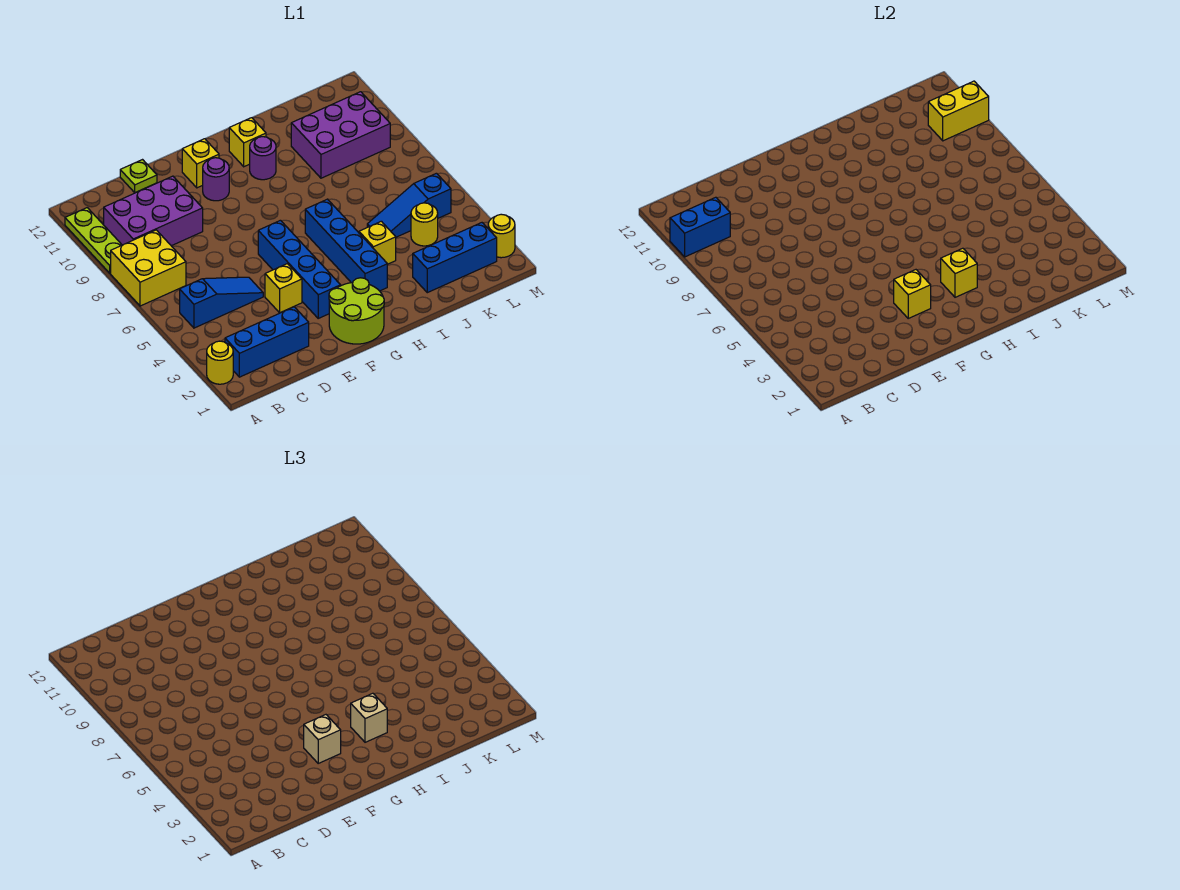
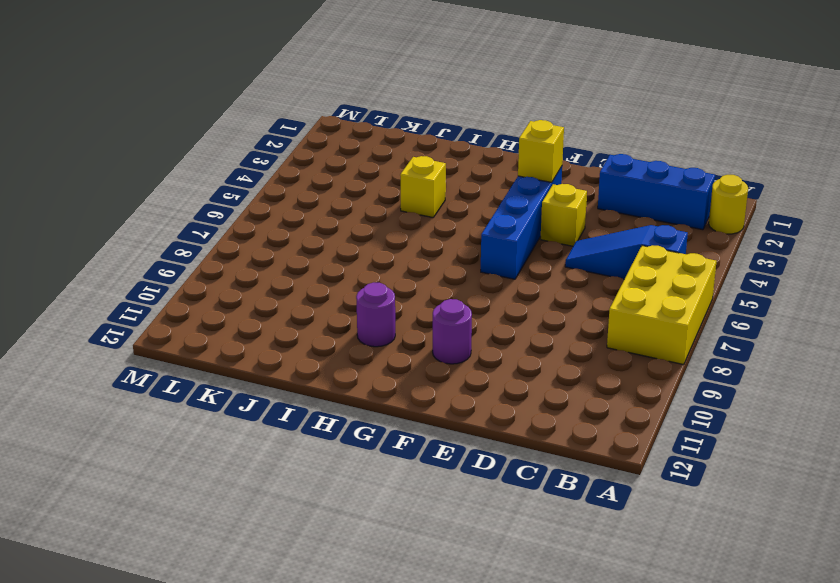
yellow 2x3 brick [607,245,716,365] -> yellow 2x2 brick [111,230,186,306]
none -> lime 1x3 plate [65,208,122,273]
none -> purple 2x3 brick [104,176,203,246]
none -> lime 1x1 plate [120,160,157,192]

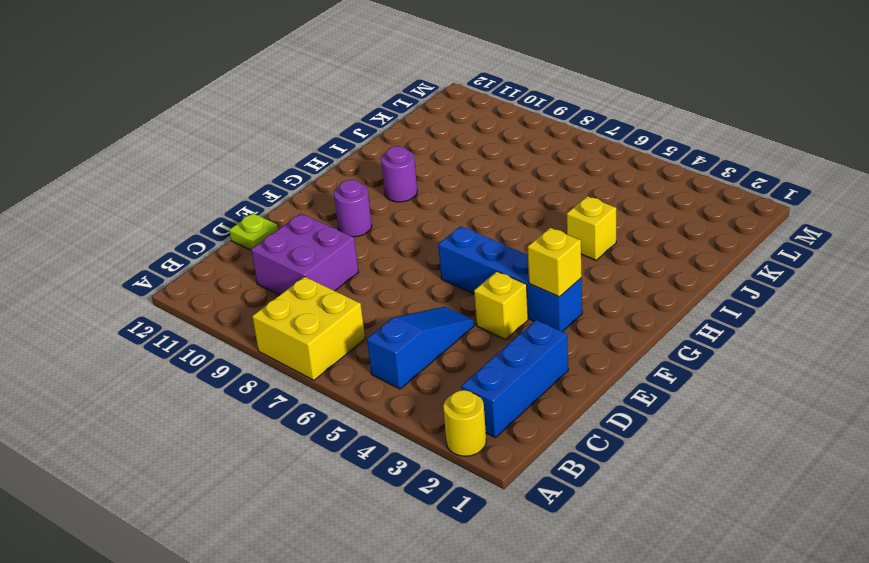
purple 2x2 brick [251,214,358,295] -> purple 2x3 brick [104,176,203,246]
none -> lime 1x3 plate [65,208,122,273]
none -> lime 2x2 round brick [329,278,384,344]
none -> yellow 1x1 brick [182,139,219,188]

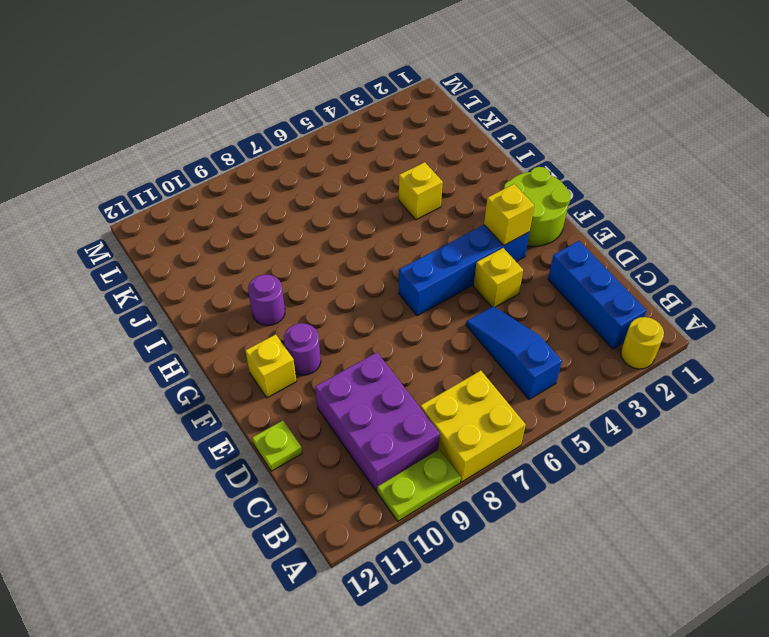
lime 1x2 plate [377,449,461,521] -> lime 1x3 plate [65,208,122,273]
none -> blue 1x4 brick [305,199,387,291]
none -> yellow 1x1 brick [229,118,266,167]
none -> blue 1x3 brick [413,223,497,293]

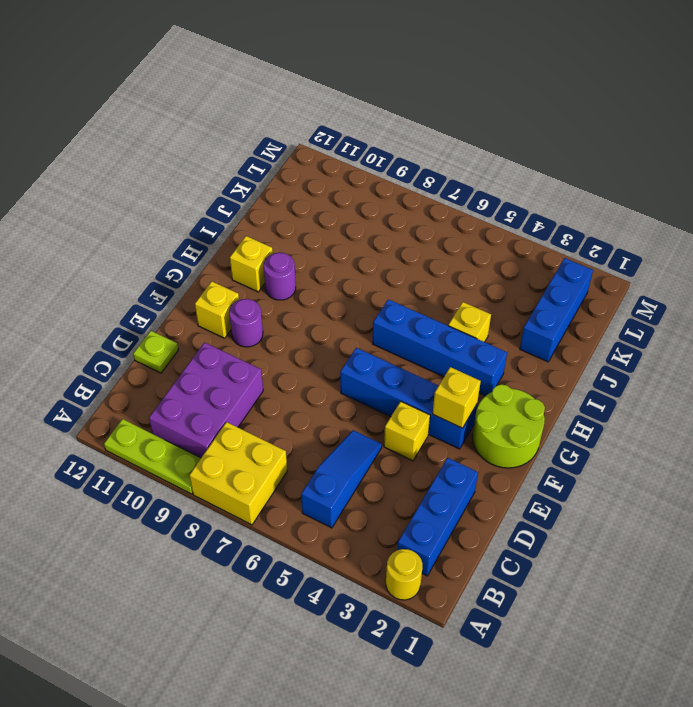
none -> blue 1x3 slope [367,173,451,237]
none -> purple 2x3 brick [291,92,390,178]
none -> yellow 1x1 round brick [411,203,438,246]

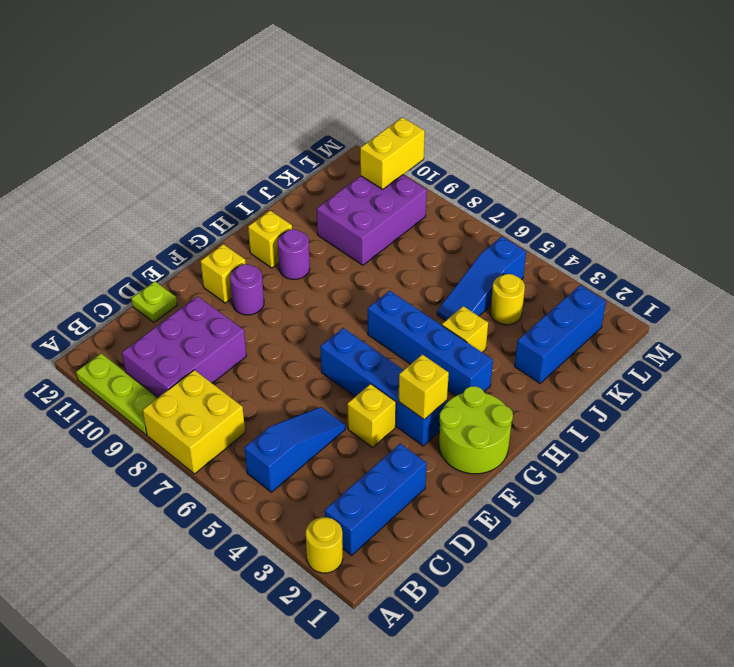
none -> yellow 1x1 round brick [488,214,515,258]
none -> blue 1x2 brick [670,197,730,257]
none -> yellow 1x1 brick [941,248,977,297]

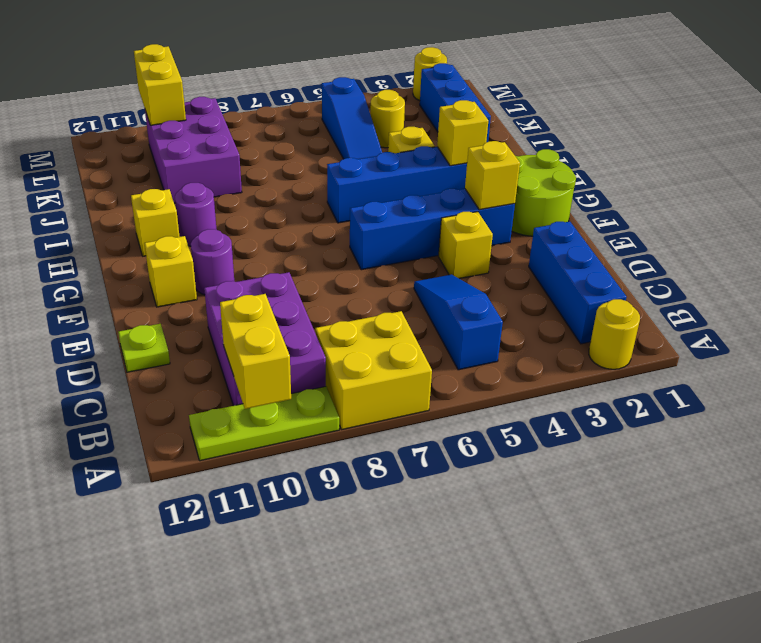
yellow 1x2 brick [220,294,291,409] -> blue 1x2 brick [670,197,730,257]
none -> tan 1x1 brick [304,715,341,763]
none -> tan 1x1 brick [351,693,387,742]

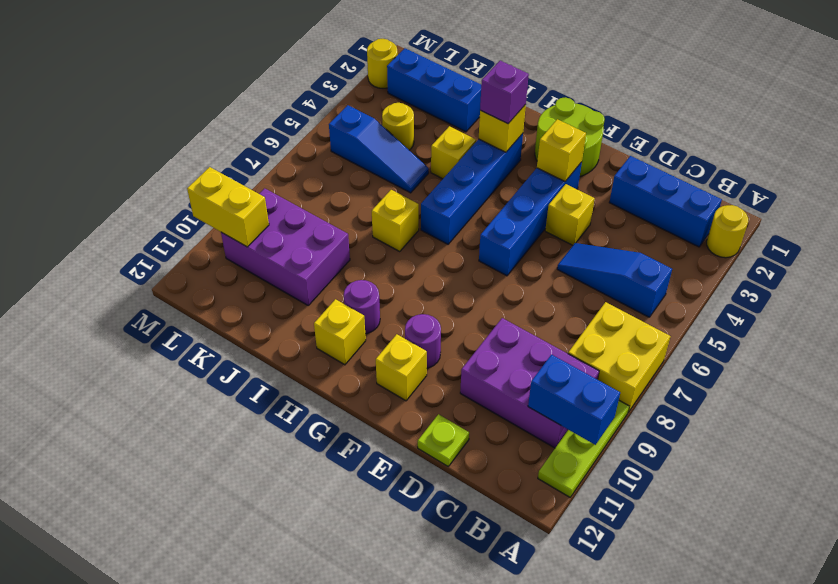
purple 1x1 brick [480,61,529,124] -> tan 1x1 brick [351,693,387,742]
yellow 1x1 brick [372,190,419,251] -> none
none -> tan 1x1 brick [304,715,341,763]

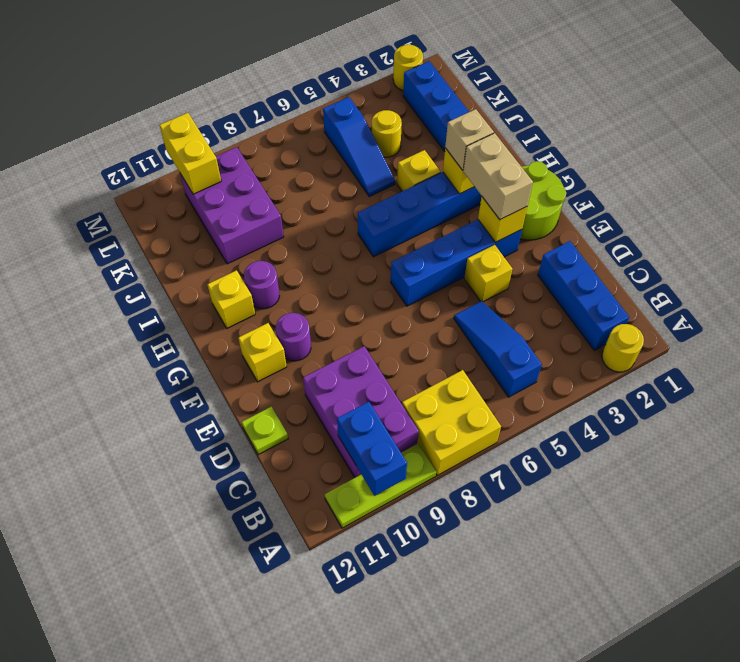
tan 1x2 brick [463,133,533,220] -> tan 1x1 brick [304,715,341,763]

